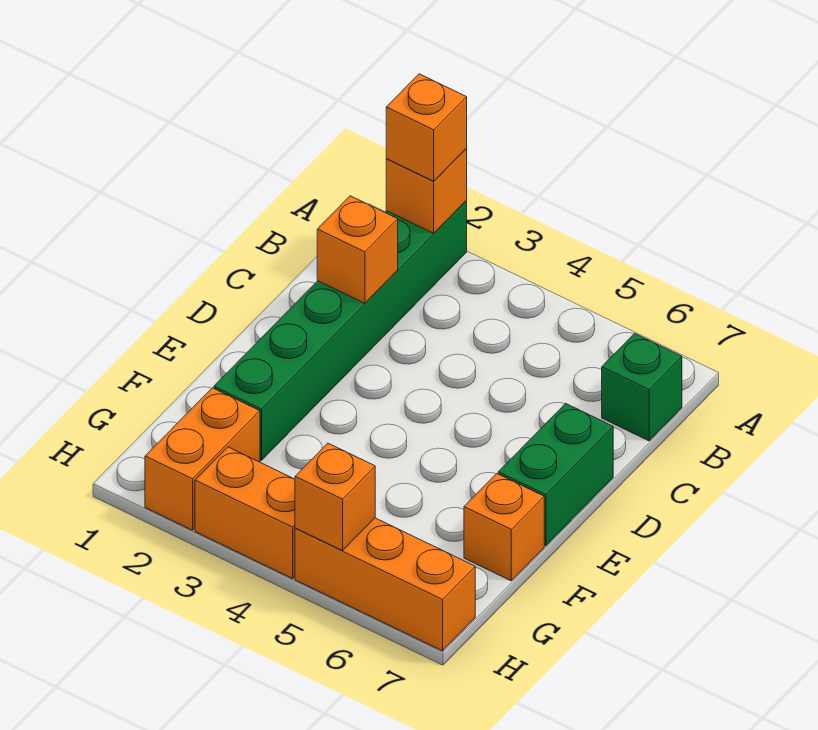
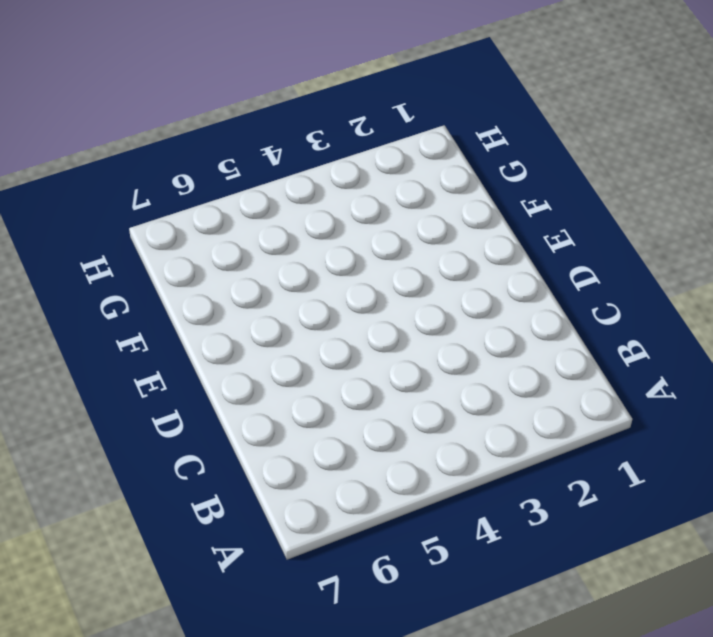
none -> green 1x6 brick [214,201,467,460]
none -> green 1x1 brick [602,334,682,441]

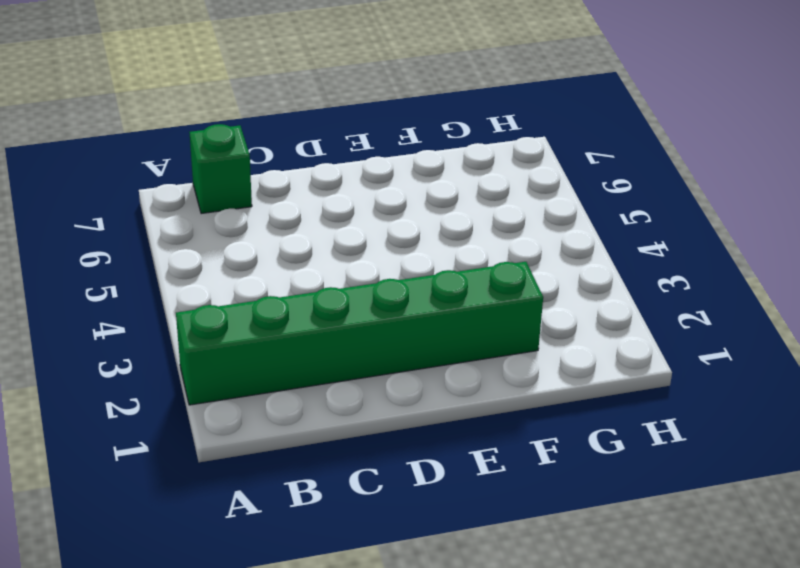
none -> green 1x2 brick [498,403,613,546]
none -> orange 1x1 brick [464,474,544,581]

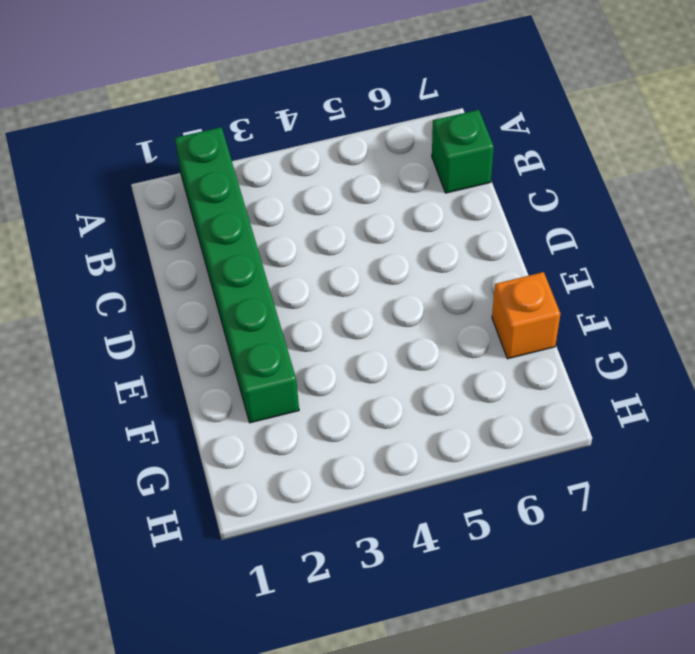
none -> green 1x2 brick [498,403,613,546]
none -> orange 1x2 brick [145,388,260,530]

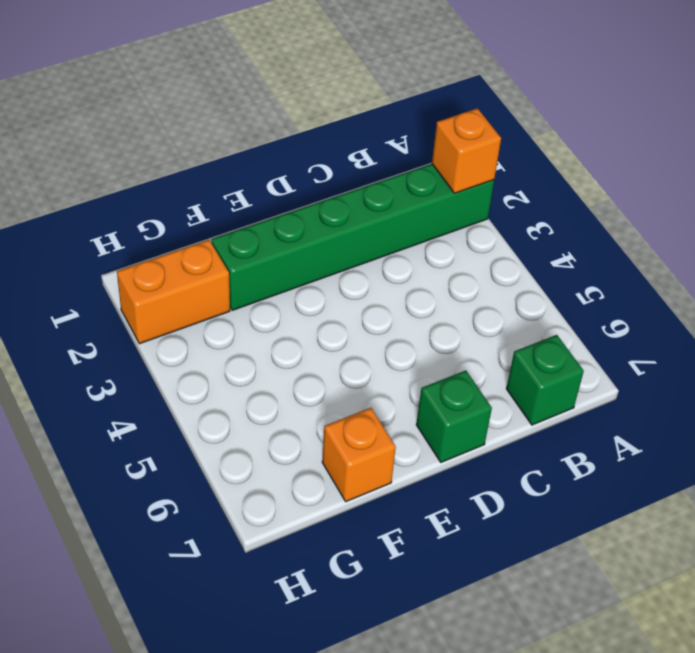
green 1x1 brick [416,371,492,462] -> green 1x2 brick [498,403,613,546]
none -> orange 1x2 brick [195,447,295,579]
none -> orange 1x3 brick [295,518,475,651]

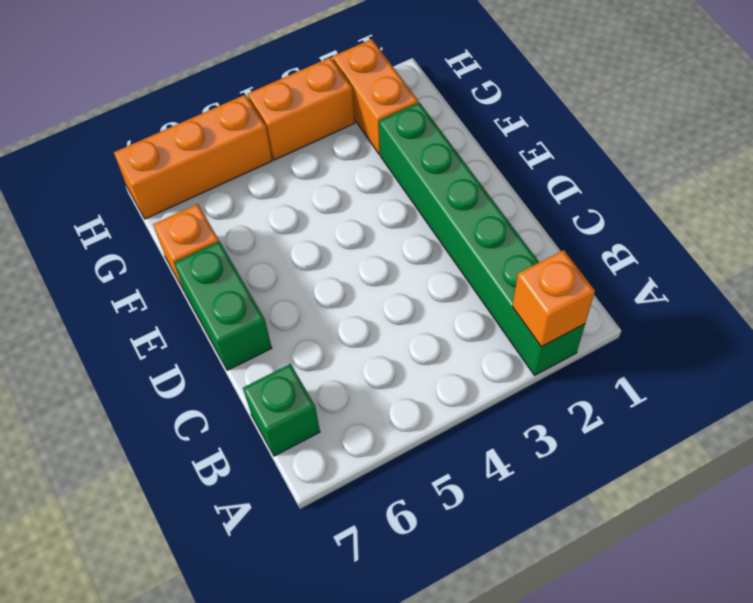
none -> orange 1x1 brick [317,196,398,303]
none -> orange 1x1 brick [295,443,375,551]

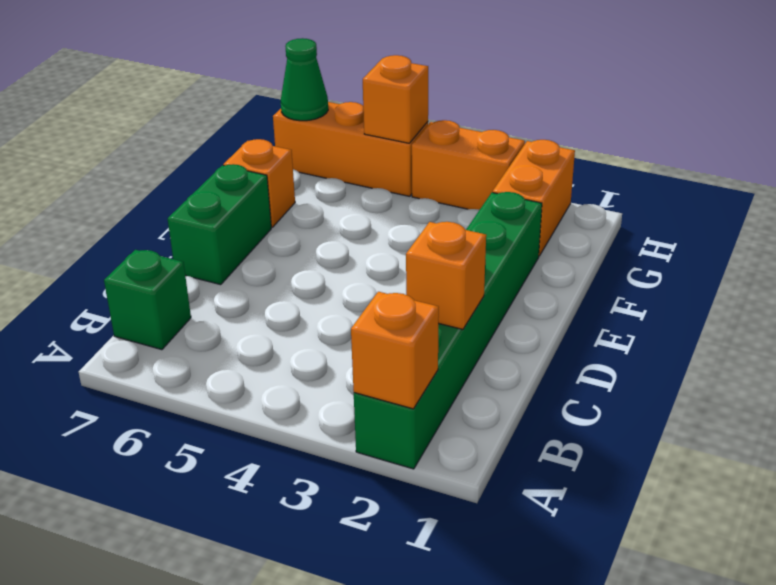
green 1x1 cone [281,38,328,121] -> none
none -> orange 1x1 brick [386,74,467,181]

